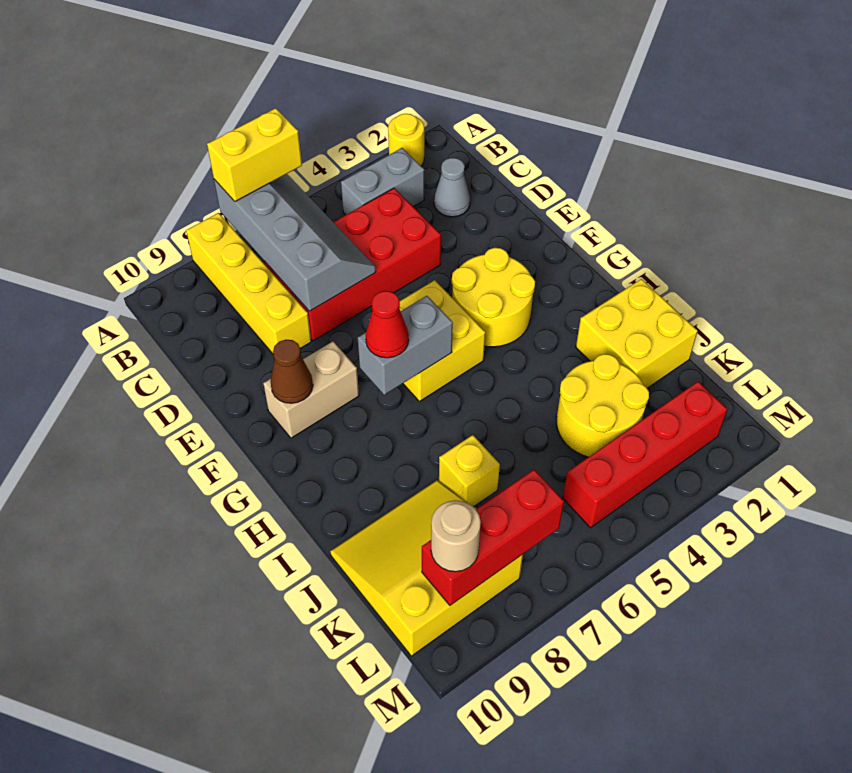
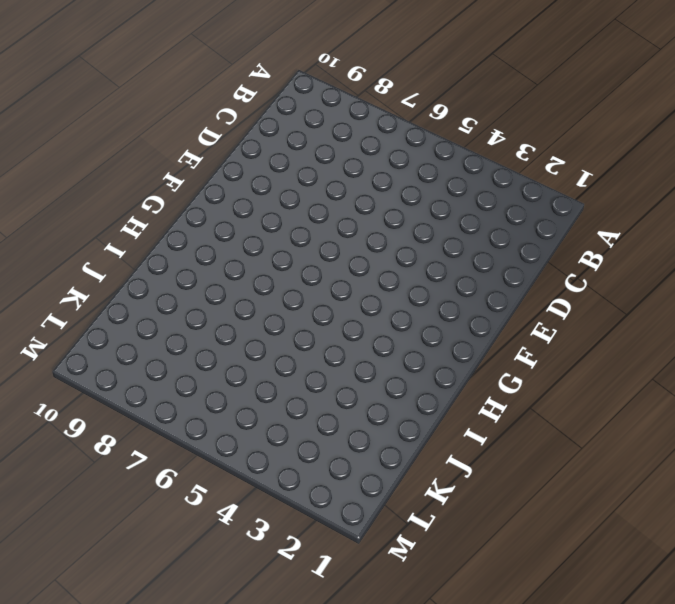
none -> yellow 1x1 round brick [388,114,424,166]
none -> yellow 1x4 brick [186,213,311,354]
none -> grey 1x2 brick [341,148,424,215]

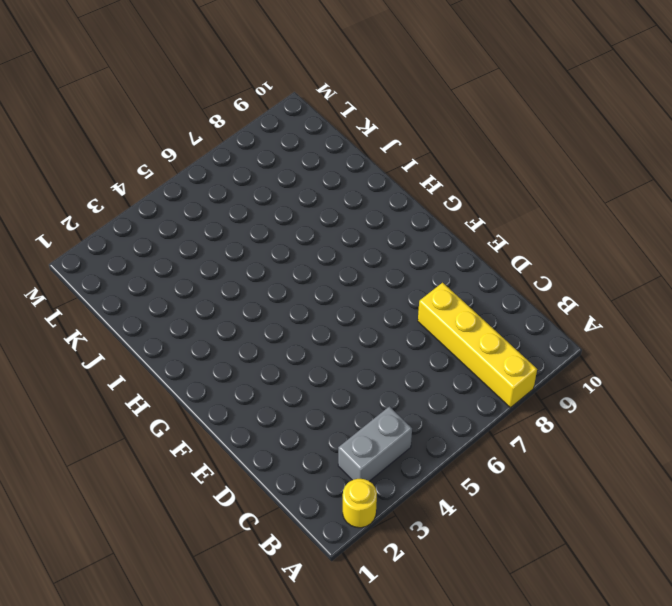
none -> grey 1x1 cone [434,158,470,217]
none -> red 2x4 brick [264,188,441,341]
none -> yellow 2x2 round brick [452,248,535,347]

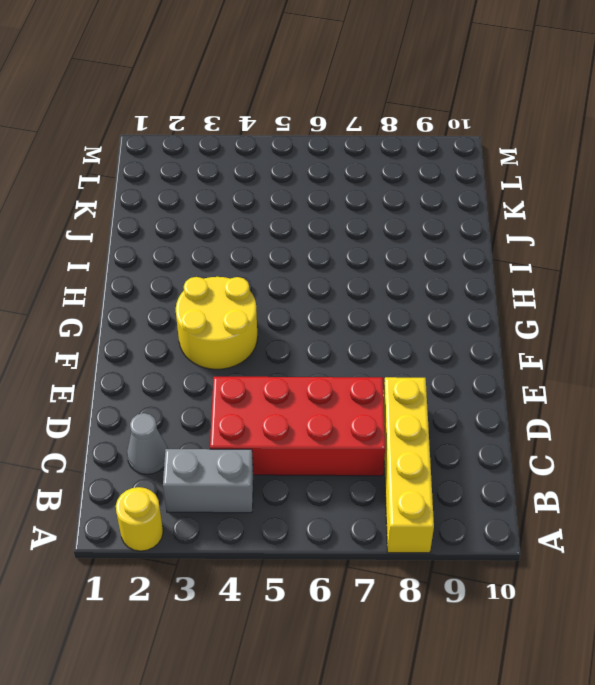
none -> yellow 2x2 brick [399,280,485,401]
none -> tan 1x2 brick [263,341,359,438]
none -> yellow 2x2 brick [576,279,698,388]

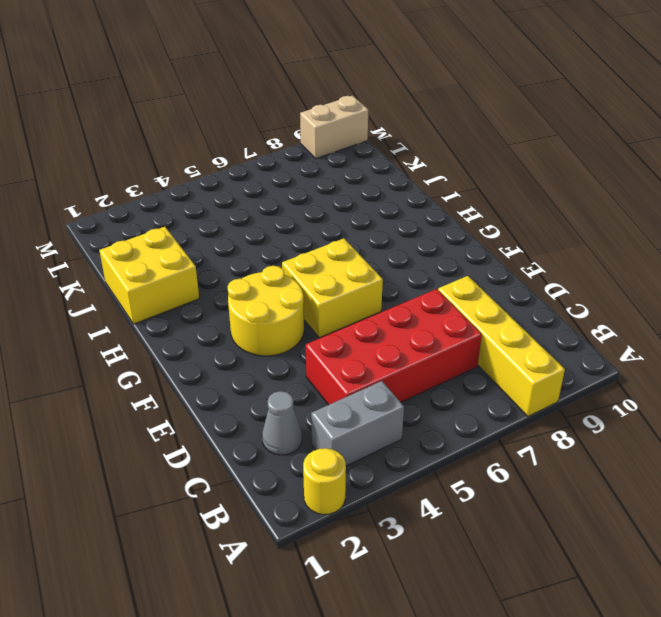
tan 1x2 brick [300,96,368,158] -> tan 1x2 brick moved to [263,341,359,438]
none -> yellow 2x2 round brick [557,354,649,457]
none -> yellow 1x1 brick [439,435,500,507]
none -> yellow 3x3 slope [330,480,523,656]

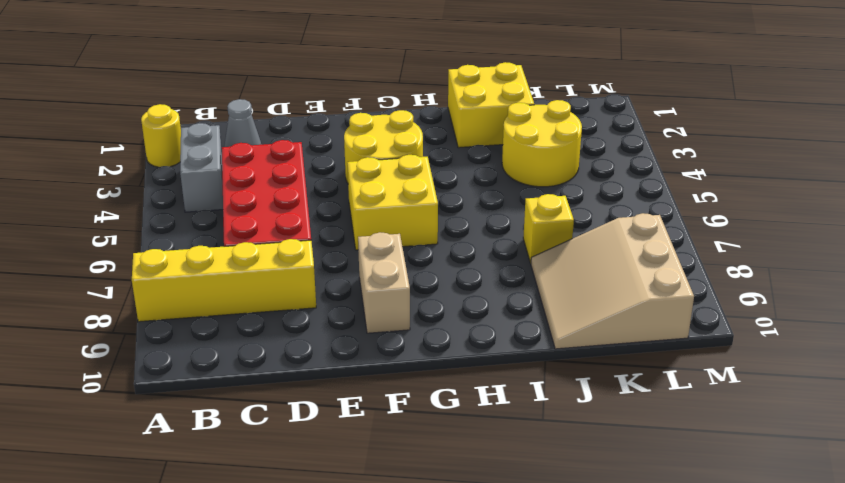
tan 3x3 slope [531,213,694,349] -> yellow 3x3 slope [330,480,523,656]
none -> red 1x4 brick [563,382,727,528]
none -> grey 2x4 slope [214,174,376,311]
none -> brown 1x1 cone [270,340,313,403]

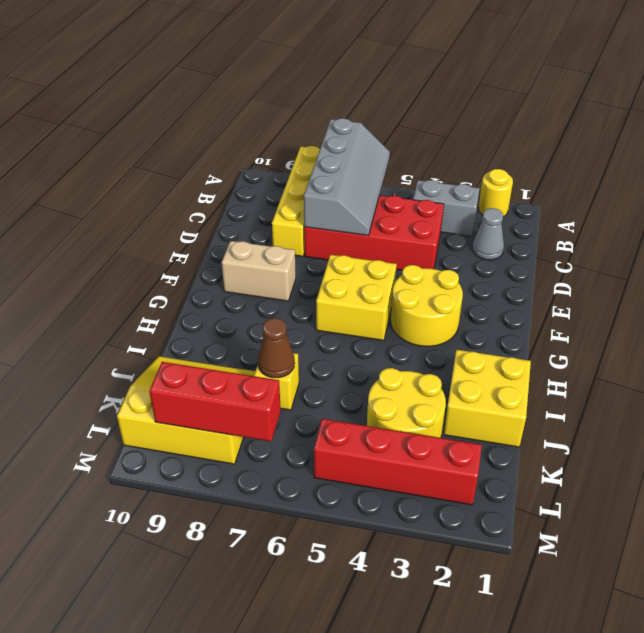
brown 1x1 cone [258,318,295,378] -> brown 1x1 cone moved to [270,340,313,403]
none -> grey 1x2 brick [358,296,453,395]
none -> yellow 1x2 brick [207,108,302,202]
none -> red 1x1 cone [366,291,409,358]

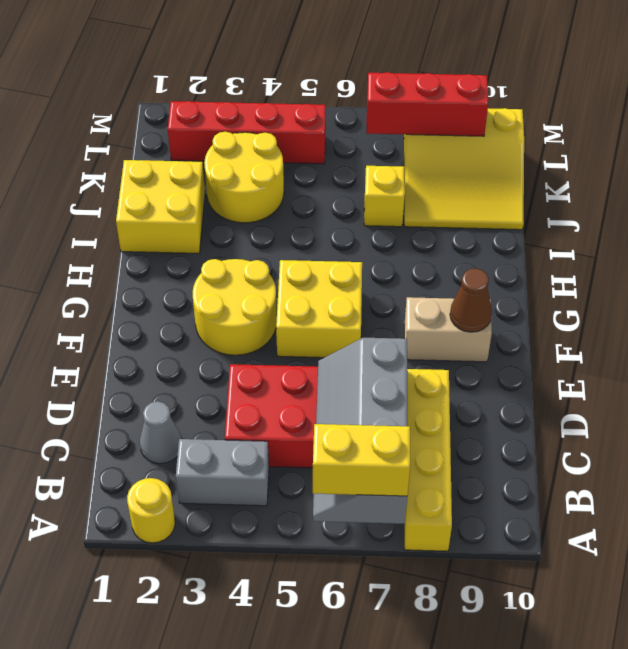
none -> grey 1x2 brick [358,296,453,395]
none -> red 1x1 cone [366,291,409,358]
none -> tan 1x1 round brick [431,500,481,572]

